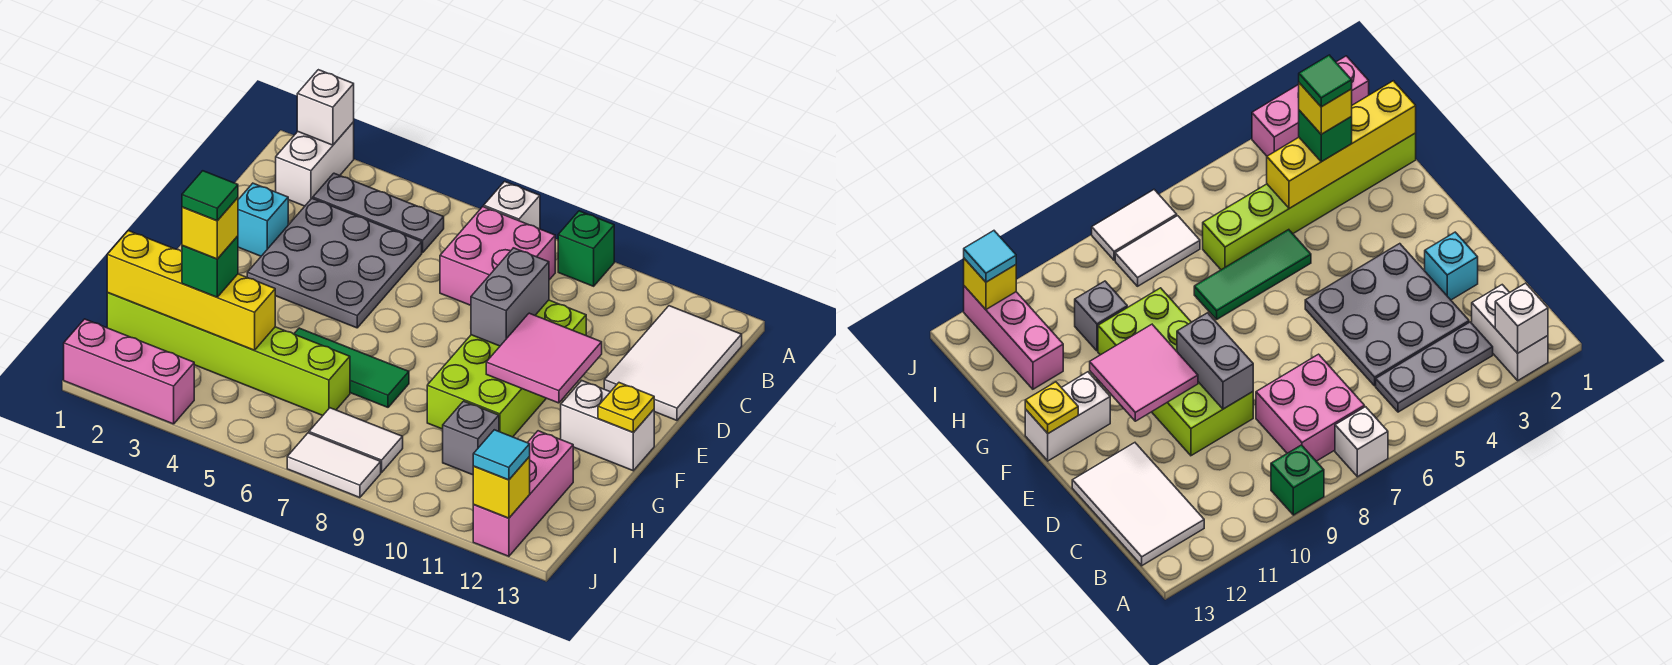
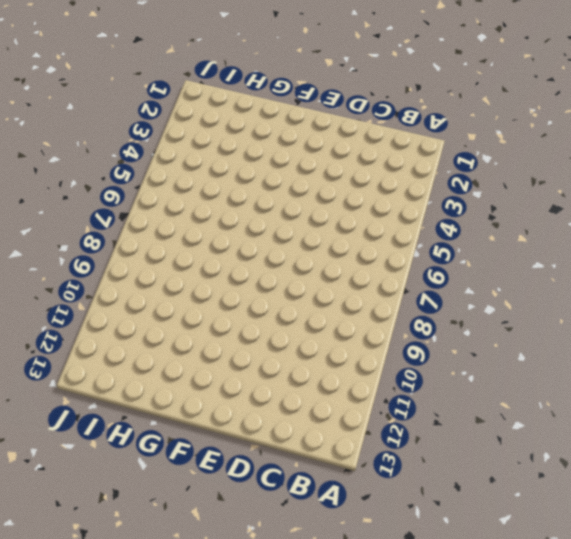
none -> white 1x2 brick [276,122,354,206]
none -> white 1x1 brick [484,182,540,229]
none -> green 1x1 brick [558,211,614,286]

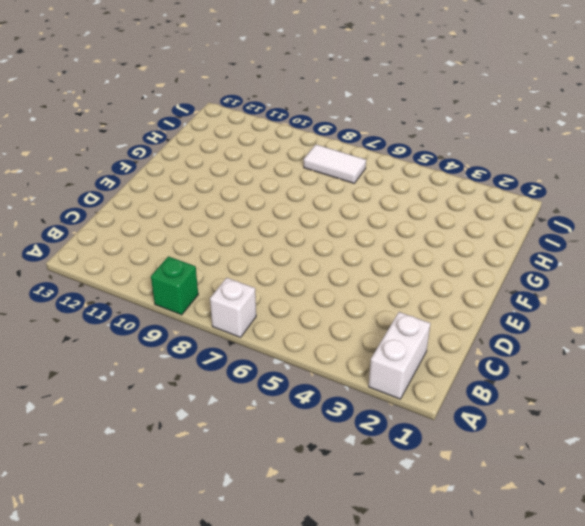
none -> grey 1x3 plate [313,173,444,253]
none -> pink 2x2 brick [440,207,555,305]
none -> white 2x3 tile [604,306,742,420]

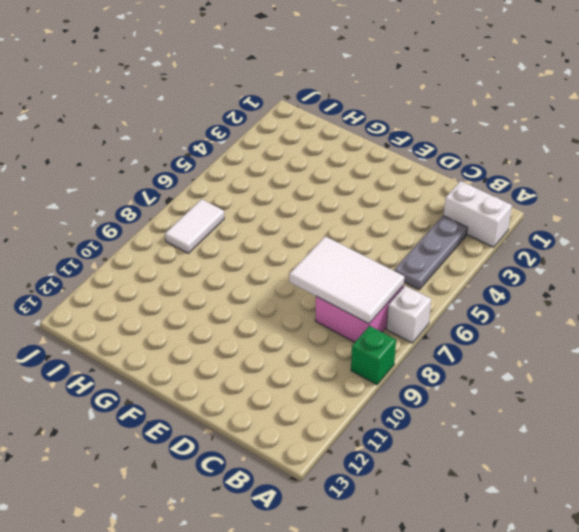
white 2x3 tile [289,236,404,324] -> white 2x3 tile moved to [604,306,742,420]
none -> grey 3x3 plate [247,199,422,328]
none -> cyan 1x1 brick [238,183,288,256]
none -> lime 2x4 brick [427,300,586,437]

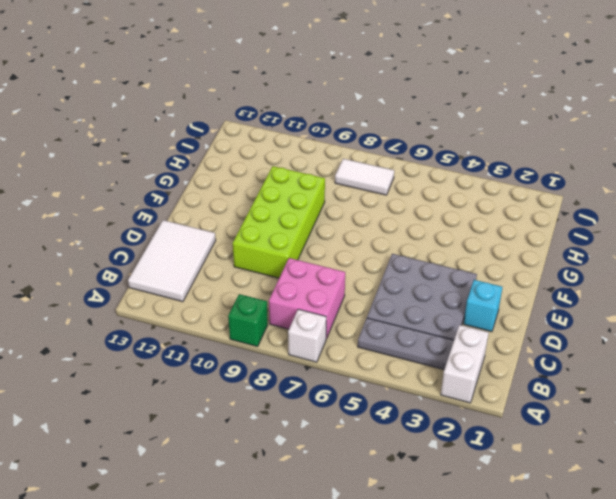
none -> white 1x2 brick [561,380,654,471]
none -> green 1x3 tile [294,328,409,407]
none -> lime 1x6 brick [107,293,350,416]

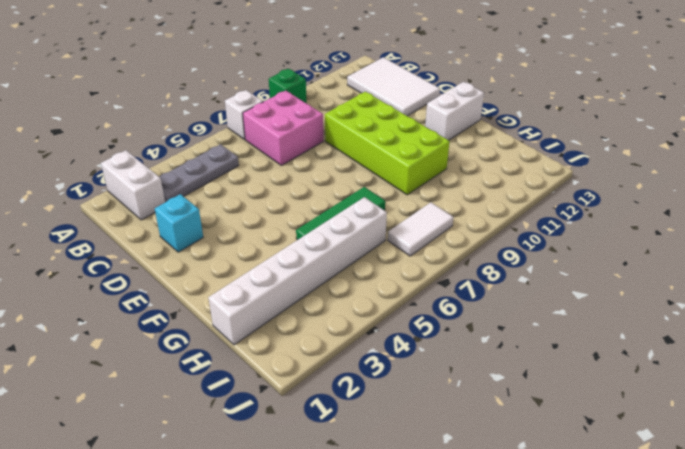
white 1x6 brick [208,197,387,345] -> lime 1x6 brick [107,293,350,416]
none -> grey 3x3 plate [247,199,422,328]
none -> grey 1x1 brick [443,401,499,475]
none -> pink 1x3 brick [473,431,573,556]

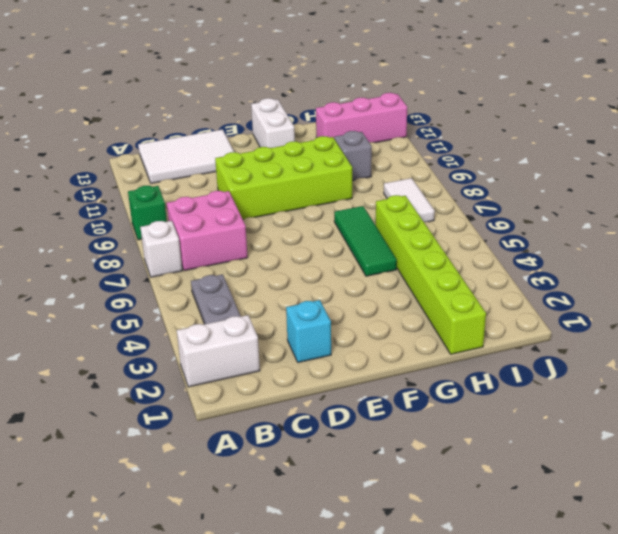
none -> grey 3x3 plate [247,199,422,328]
none -> pink 1x3 brick [64,319,194,424]
none -> white 1x2 tile [287,433,381,498]

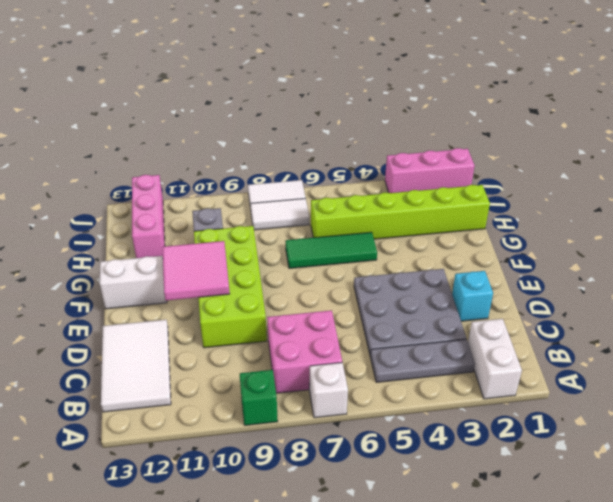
none -> white 1x1 brick [297,70,354,145]
none -> grey 1x2 brick [471,248,549,346]
none -> yellow 1x1 plate [598,383,654,432]

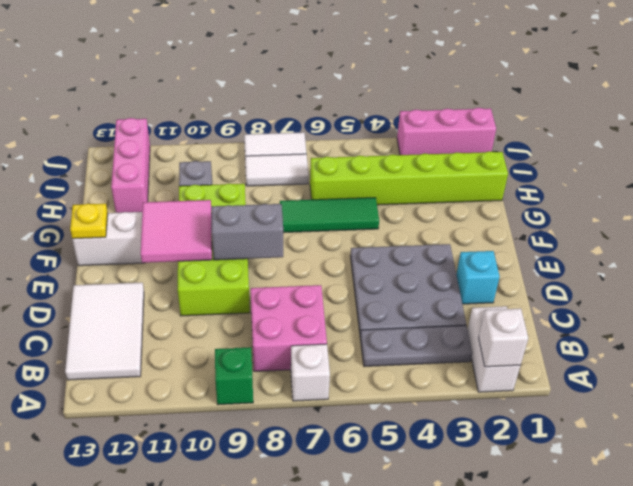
grey 1x2 brick [211,204,283,260] -> grey 1x2 brick turned to [471,248,549,346]
none -> yellow 1x4 brick [107,231,275,350]
none -> yellow 1x1 brick [473,457,530,518]
none -> green 1x1 brick [182,236,238,297]

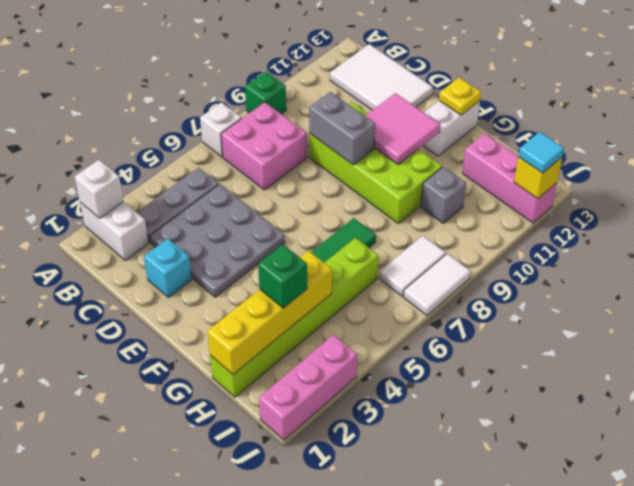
none -> yellow 1x1 brick [182,198,238,259]
none -> green 1x1 tile [182,171,238,221]

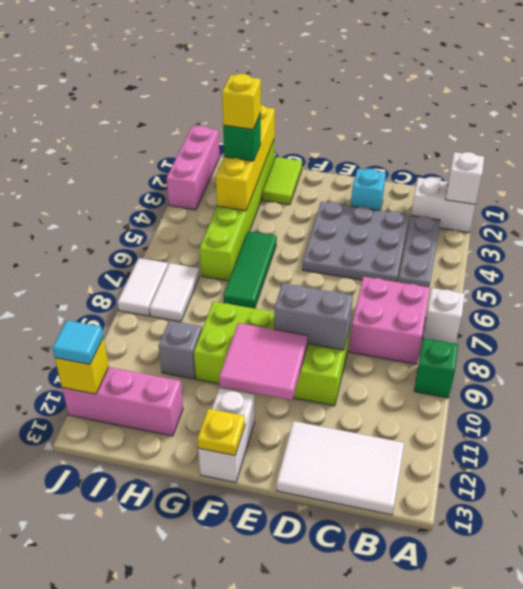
lime 1x2 tile [263,157,302,205] -> none
none -> green 1x1 tile [182,171,238,221]

